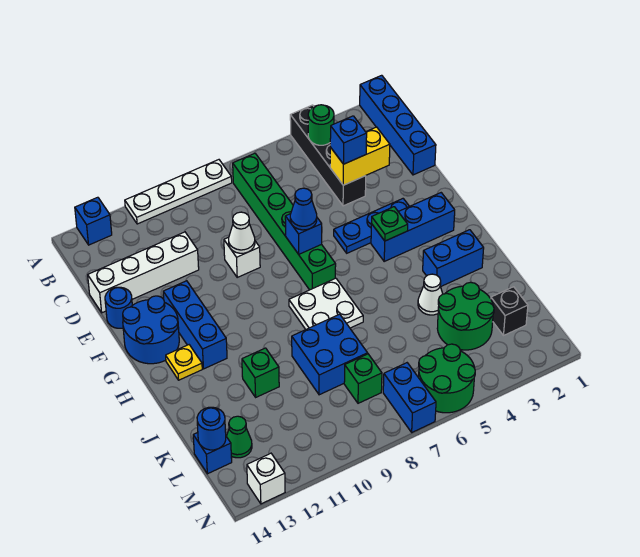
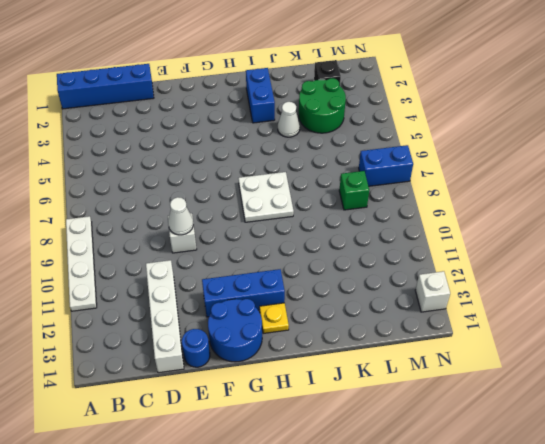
none -> black 1x4 brick [290,105,366,206]
none -> blue 1x1 brick [75,197,112,245]
none -> green 1x6 brick [233,153,336,290]
none -> blue 1x3 plate [334,199,409,253]

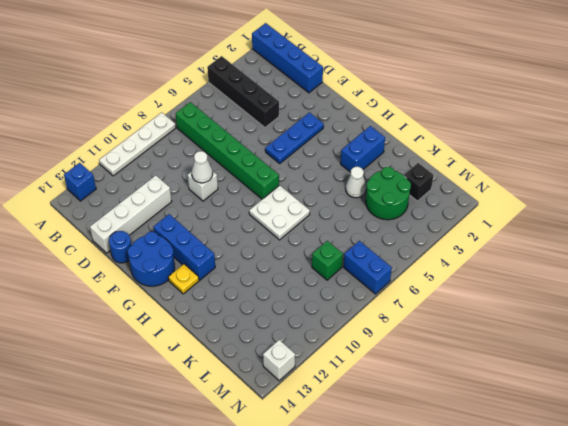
none -> blue 1x3 brick [371,193,455,261]
none -> blue 2x2 brick [292,314,368,395]
none -> green 1x1 brick [242,348,279,397]
none -> green 1x1 cone [226,416,252,458]

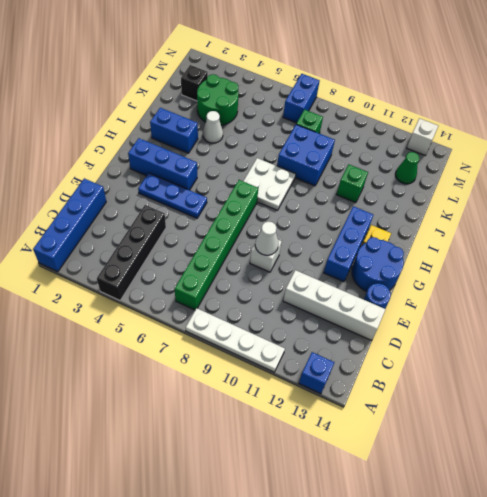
none -> blue 1x1 brick [193,433,232,474]
none -> green 2x2 round brick [419,344,475,413]
none -> green 1x1 round brick [308,105,334,145]
none -> yellow 1x2 brick [330,127,390,185]

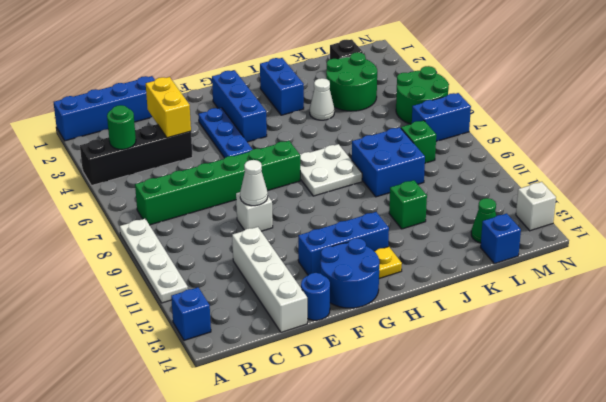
none -> blue 1x1 brick [285,214,322,254]
none -> green 1x1 plate [372,207,408,241]
none -> blue 1x1 round brick [197,407,226,450]
none -> blue 1x1 brick [330,116,367,164]

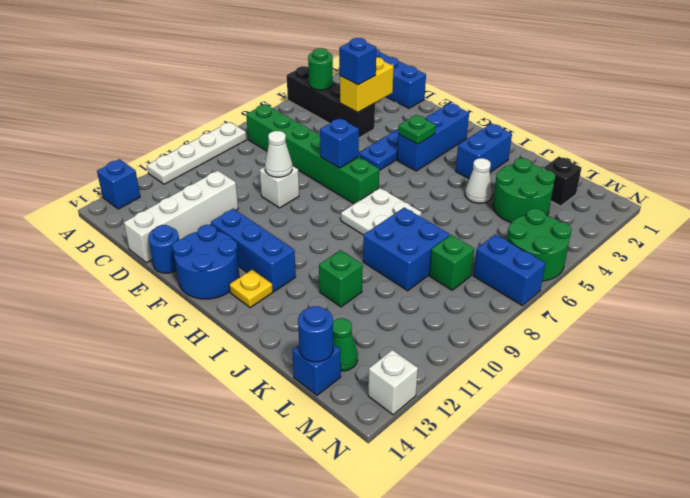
none -> blue 1x1 cone [290,188,317,230]

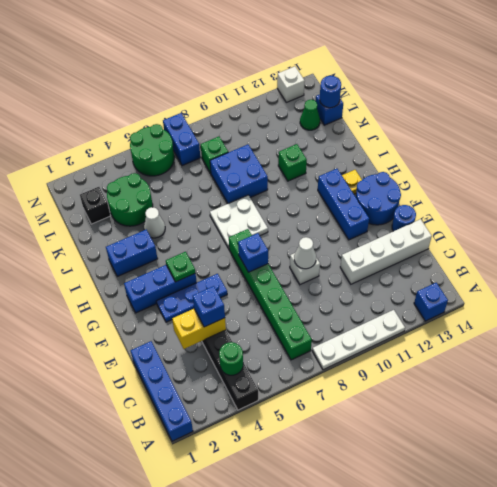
none -> blue 1x1 cone [290,188,317,230]

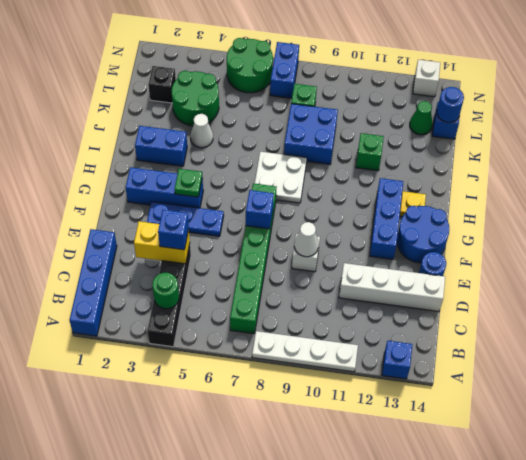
none -> blue 1x1 cone [290,188,317,230]

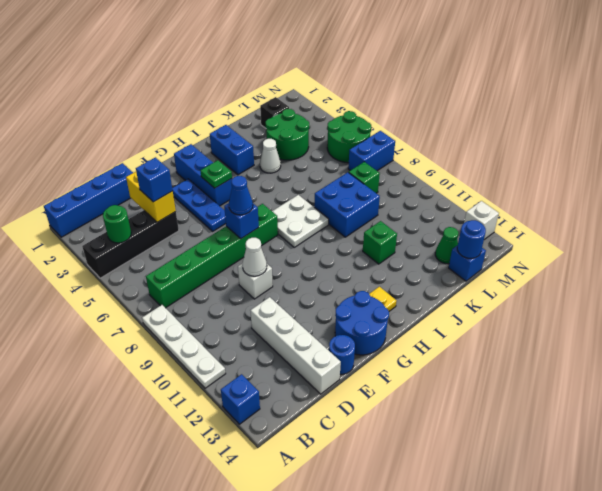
none -> blue 1x3 brick [163,281,227,369]

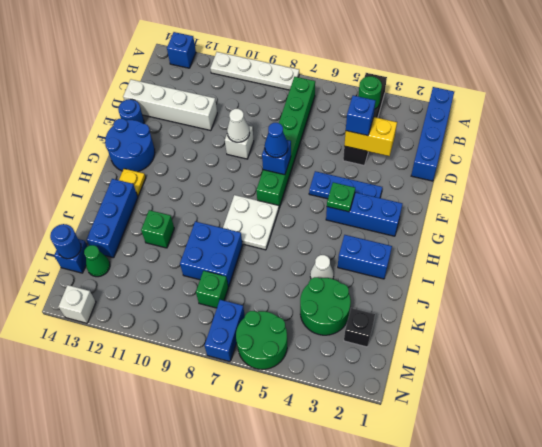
blue 1x3 brick [86,179,138,258] -> blue 1x3 brick moved to [163,281,227,369]

